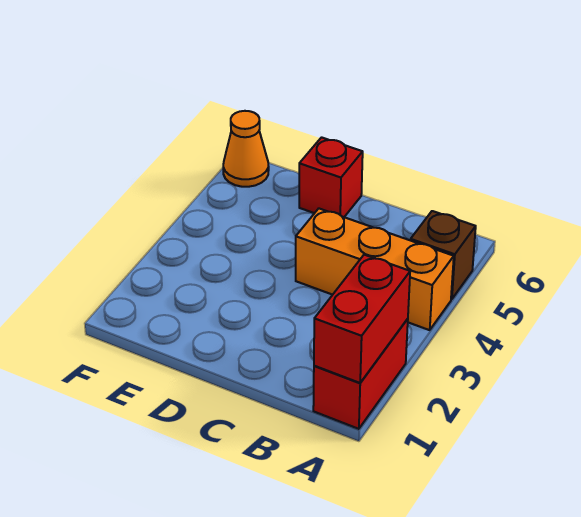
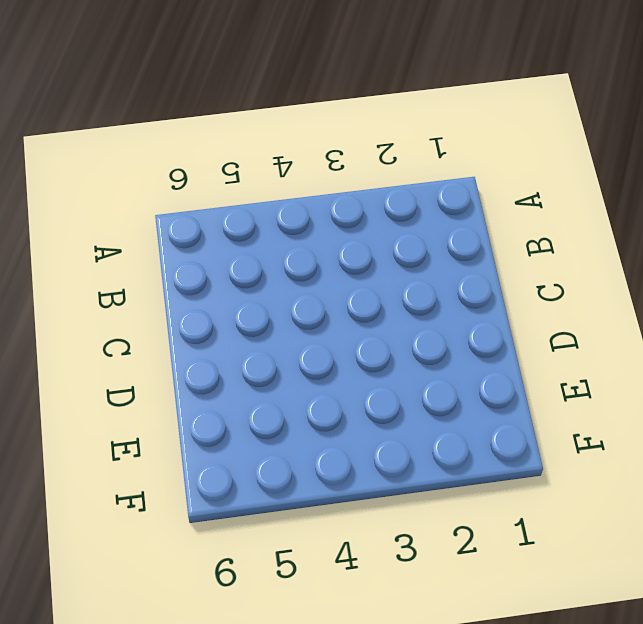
none -> red 1x2 brick [313,319,408,429]
none -> orange 1x3 brick [296,209,454,330]

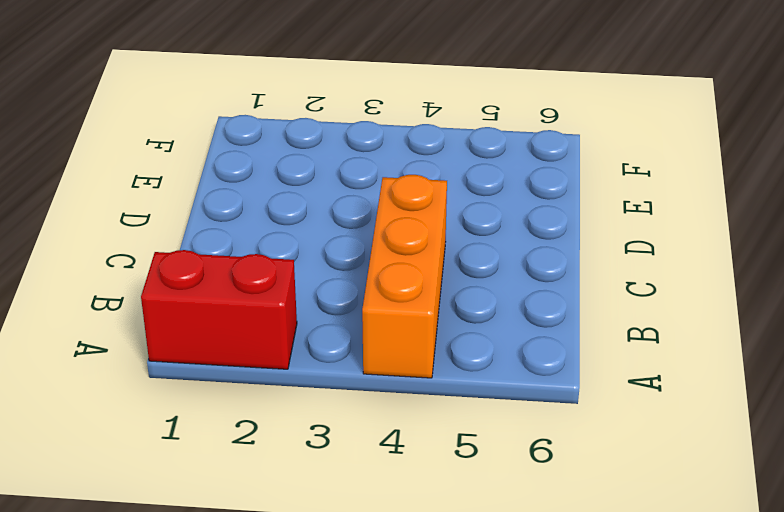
none -> brown 1x1 brick [411,211,476,299]
none -> red 1x1 brick [299,137,363,217]

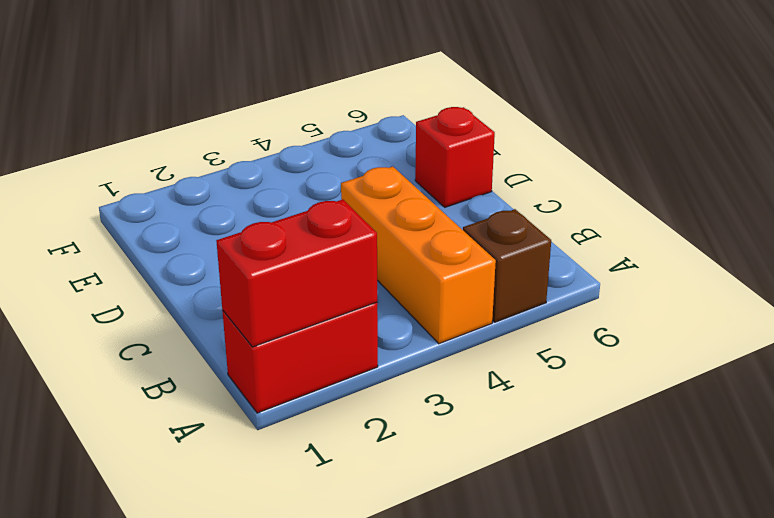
none -> orange 1x1 cone [223,111,269,187]

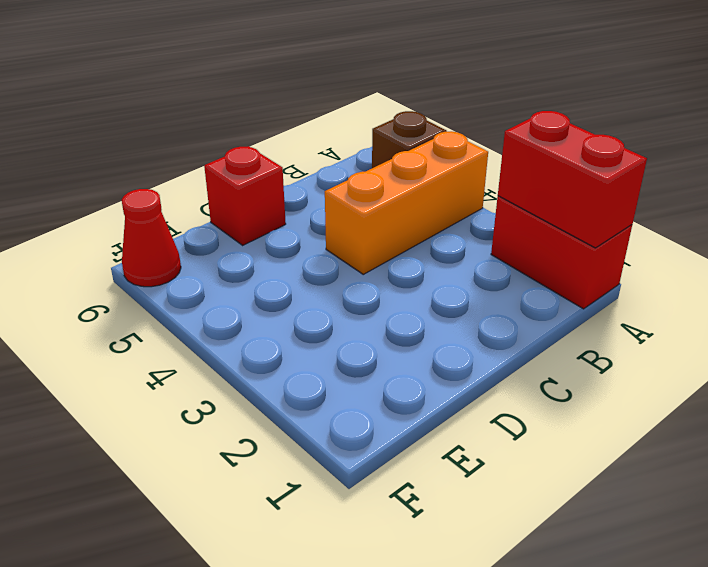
red 1x1 cone [122,189,181,287] -> orange 1x1 cone [223,111,269,187]

